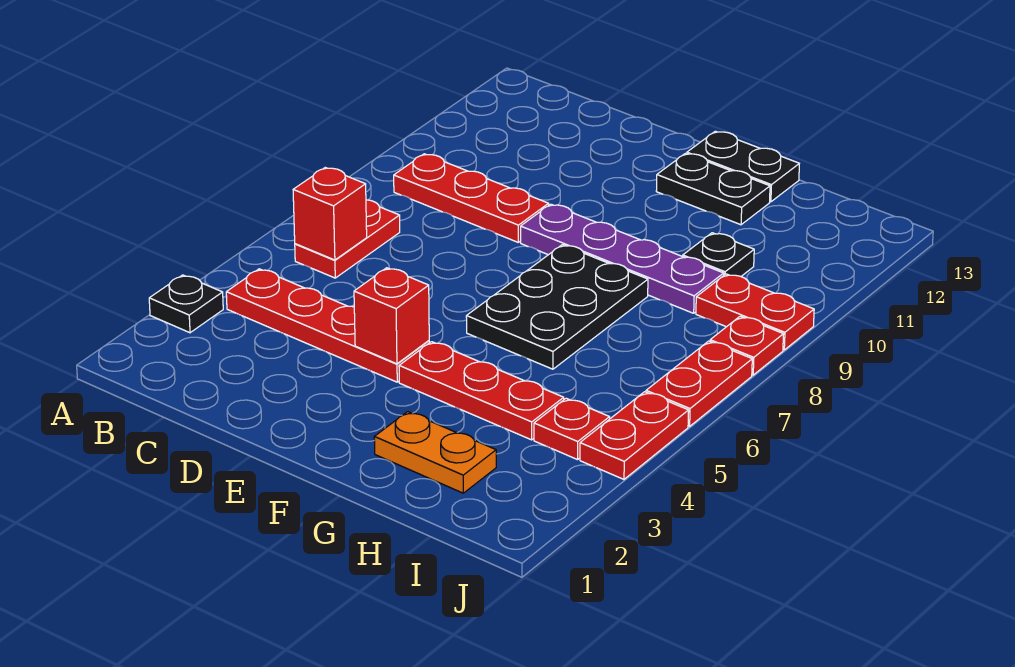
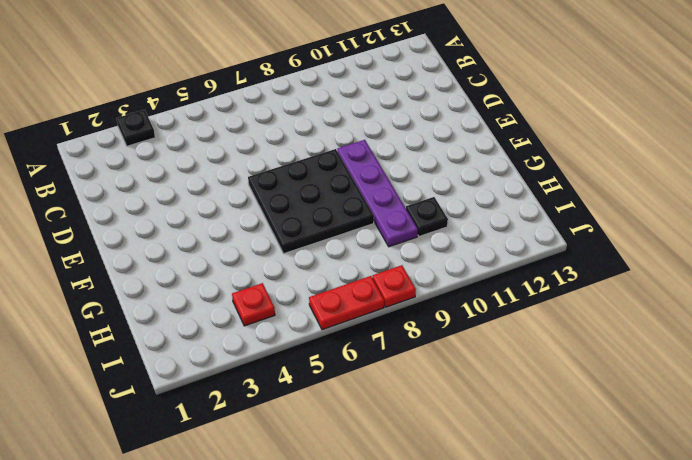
black 3x3 plate [248,149,374,254] -> black 2x3 plate [466,245,648,369]
none -> red 1x4 plate [226,269,429,382]
none -> red 1x2 plate [295,200,400,278]
none -> red 1x3 plate [394,154,549,242]

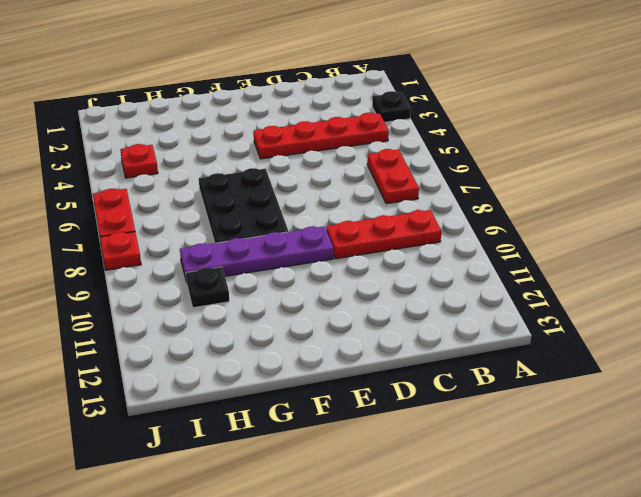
none -> red 1x3 plate [399,342,564,440]
none -> black 1x2 plate [656,153,770,225]
none -> black 1x2 plate [687,131,799,202]

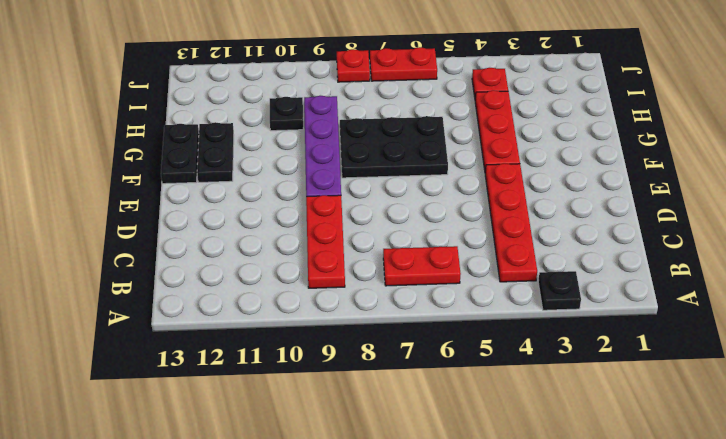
none -> orange 1x2 plate [374,412,496,493]
none -> red 1x2 plate [696,274,814,350]
none -> red 1x2 plate [580,392,689,479]

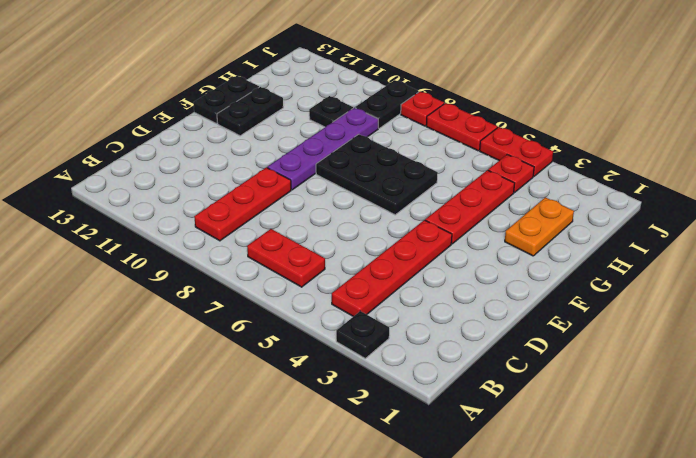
black 1x2 plate [355,80,419,128] -> red 1x2 plate [696,274,814,350]
none -> red 1x1 brick [293,168,367,260]
none -> red 1x1 brick [354,268,429,364]

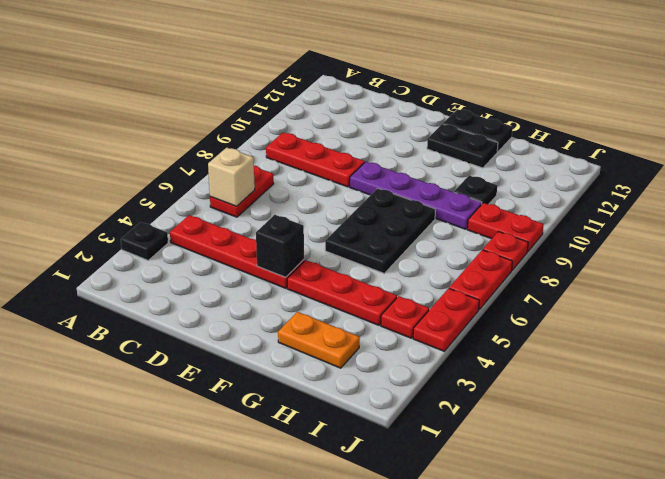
tan 1x1 brick [208,148,255,206] -> red 1x1 brick [293,168,367,260]
black 1x1 brick [256,215,304,277] -> red 1x1 brick [354,268,429,364]

